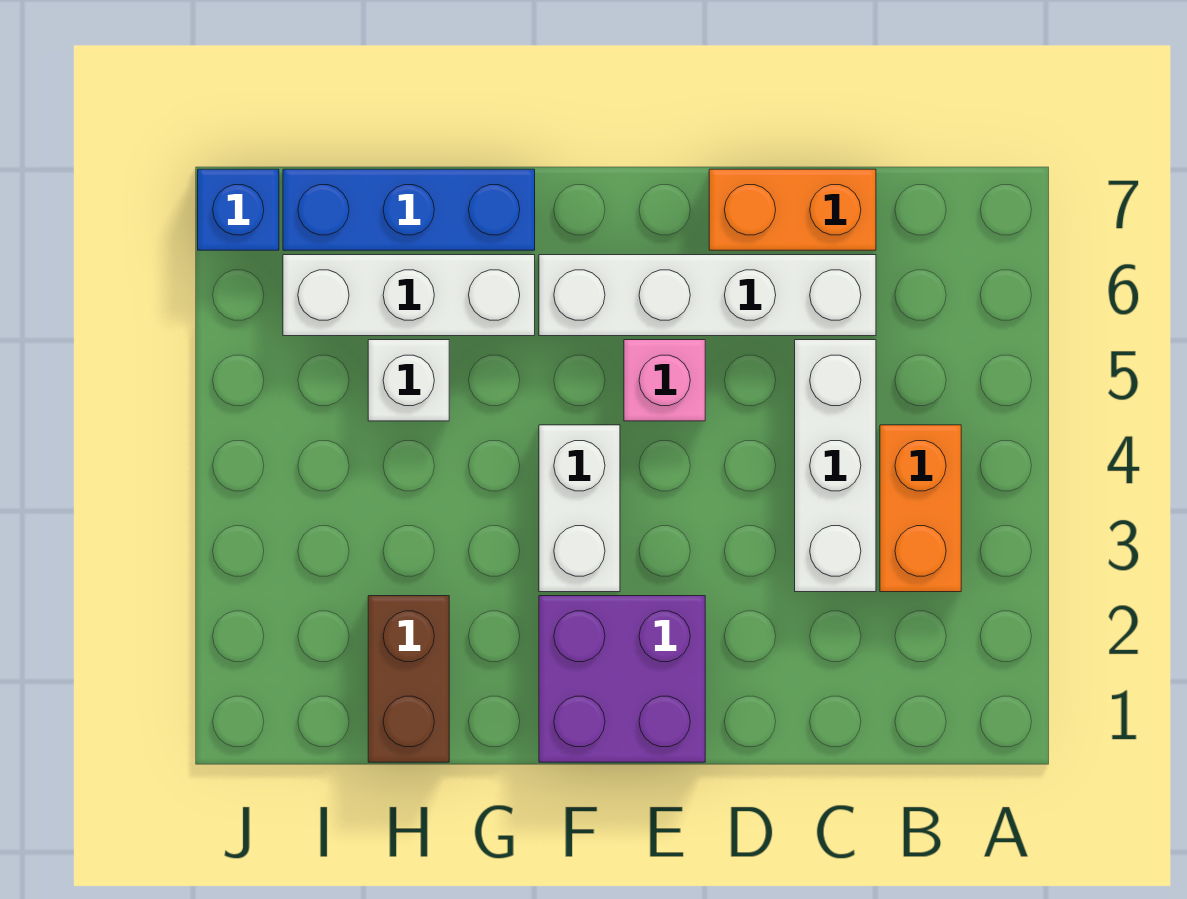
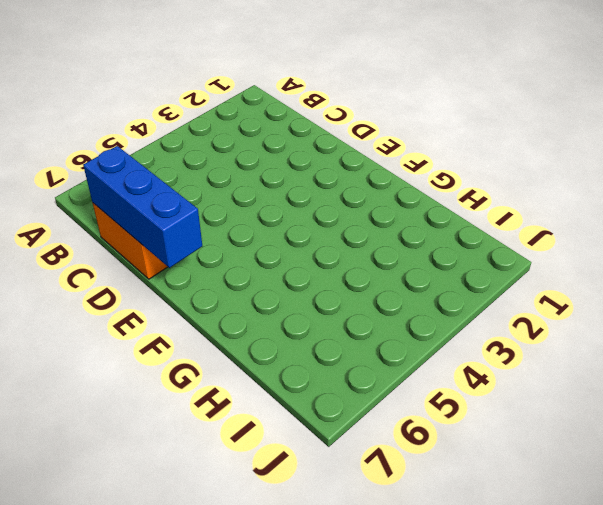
blue 1x3 brick [83,146,202,268] -> blue 1x3 brick moved to [283,169,535,250]
none -> orange 1x2 brick [880,425,961,592]
none -> white 1x3 brick [795,340,876,592]
none -> white 1x4 brick [539,255,876,336]

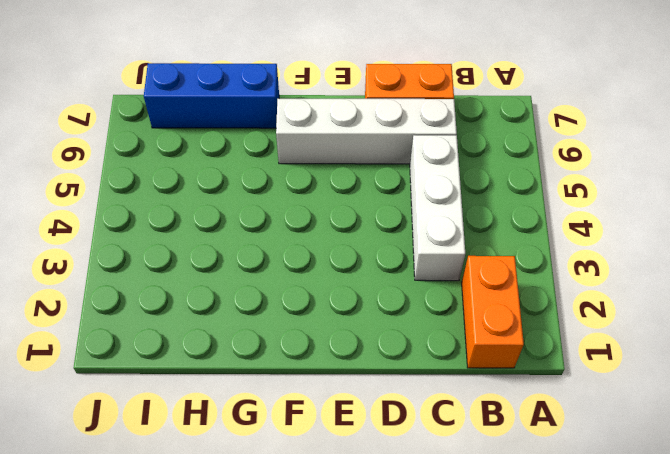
orange 1x2 brick [462,255,524,368] -> orange 1x2 brick moved to [880,425,961,592]
none -> purple 2x2 brick [539,596,705,762]
none -> pink 1x1 brick [624,340,705,421]
none -> white 1x2 brick [539,425,620,592]

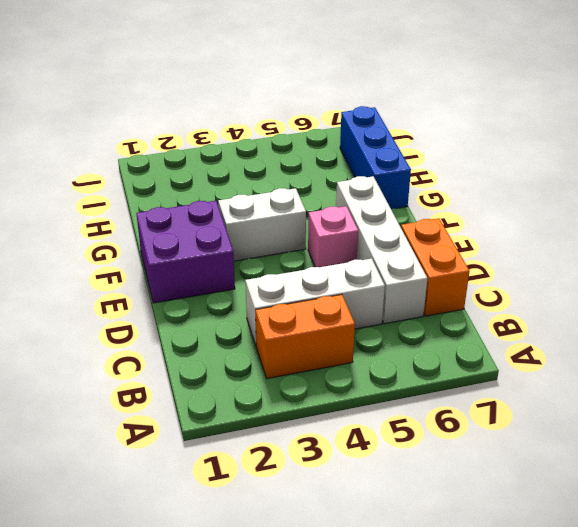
none -> white 1x3 brick [283,255,535,336]
none -> brown 1x2 brick [368,596,449,762]
none -> white 1x1 brick [368,340,449,421]

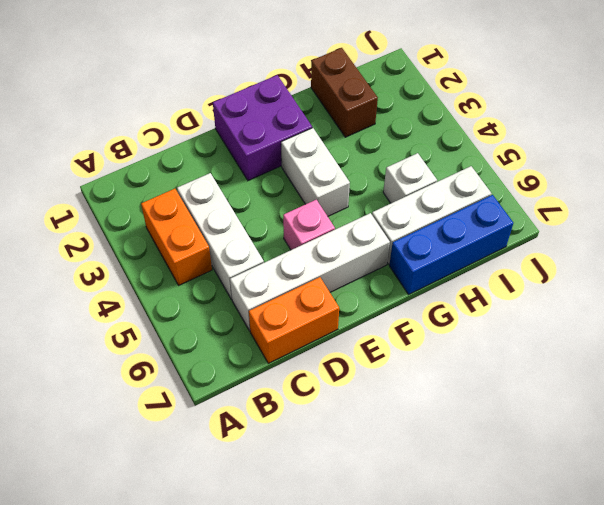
none -> blue 1x1 brick [198,169,279,250]

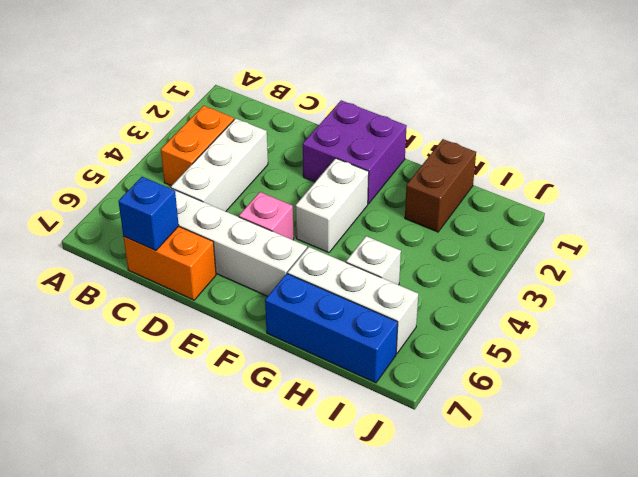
blue 1x1 brick [118,177,179,251] -> blue 1x1 brick moved to [198,169,279,250]

